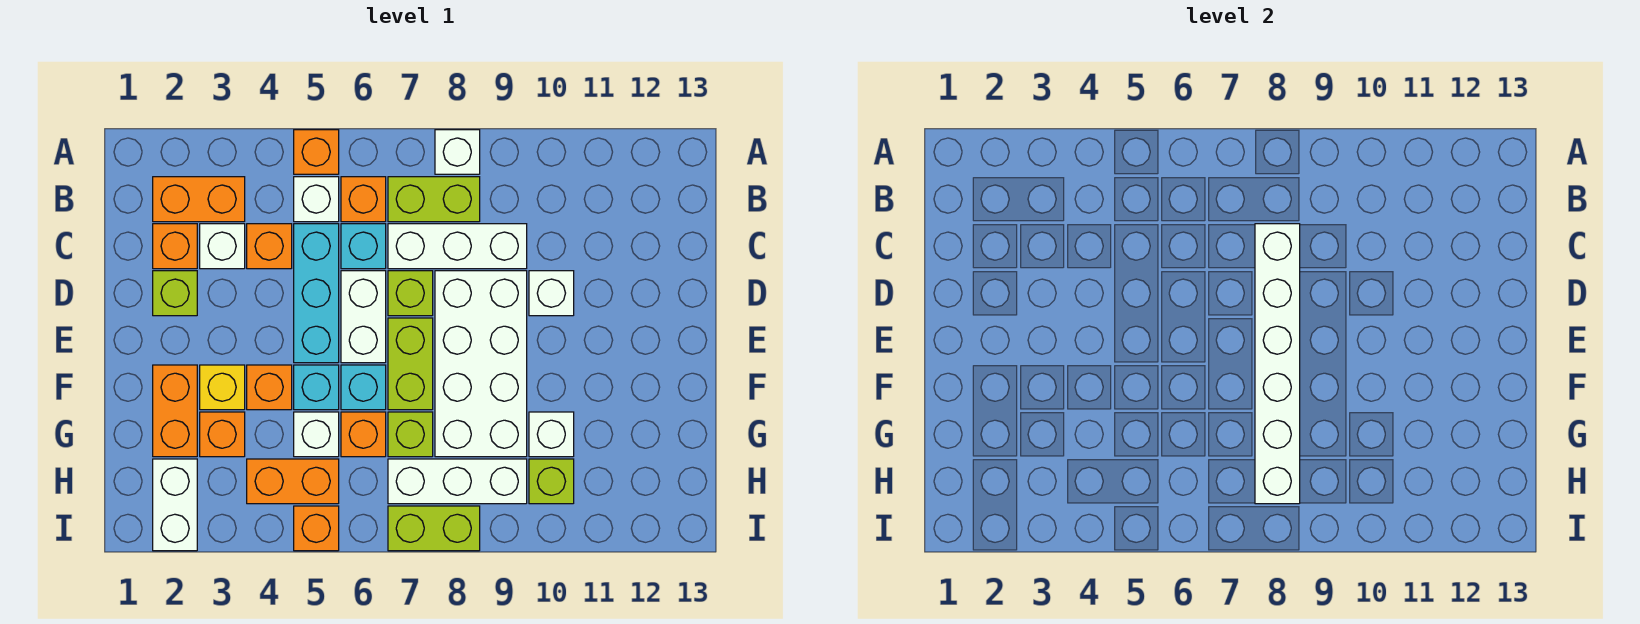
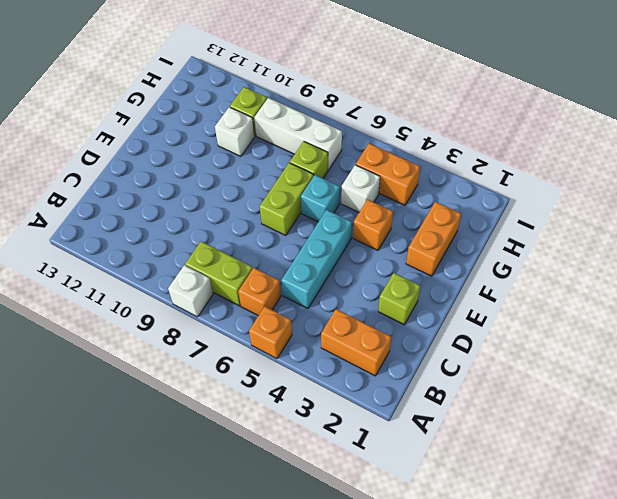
none -> white 1x1 brick [294,177,339,222]
none -> orange 1x1 brick [153,224,197,269]
none -> white 1x1 brick [200,224,245,269]
none -> orange 1x1 brick [247,224,292,269]

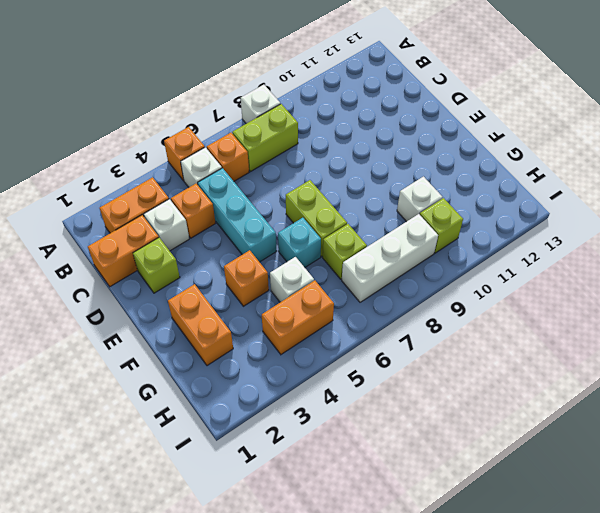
orange 1x2 brick [88,215,159,287] -> orange 1x1 brick [153,224,197,269]
none -> cyan 1x1 brick [341,224,386,269]
none -> white 1x3 brick [388,224,527,269]
none -> white 1x2 brick [341,271,386,363]
none -> lime 1x1 brick [388,271,433,316]

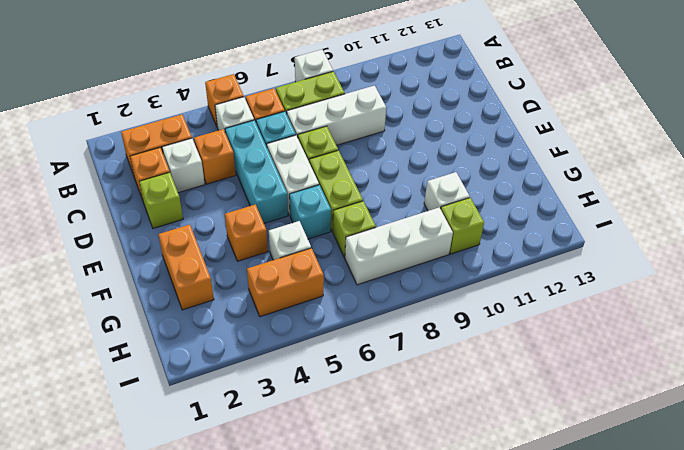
none -> white 2x4 brick [435,271,527,457]
none -> white 1x1 brick [529,271,574,316]
none -> yellow 1x1 brick [200,365,245,410]
none -> cyan 1x1 brick [294,365,339,410]

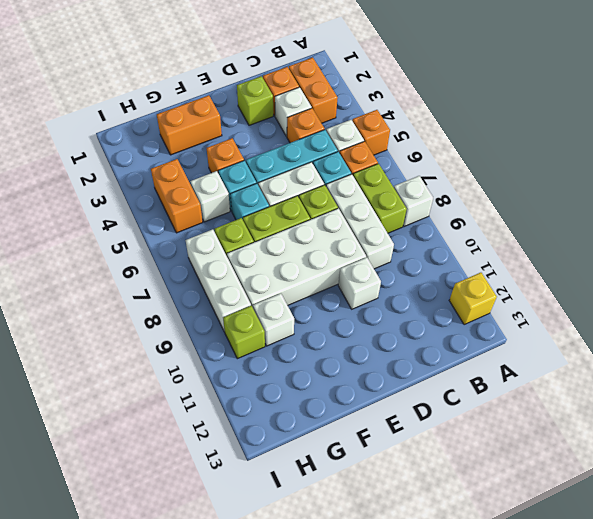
yellow 1x1 brick [449,273,497,324] -> yellow 1x1 brick moved to [200,365,245,410]
none -> orange 1x1 brick [200,412,245,457]
none -> orange 1x1 brick [341,412,386,457]
none -> white 1x2 brick [153,459,197,551]
none -> orange 1x1 brick [294,506,339,551]

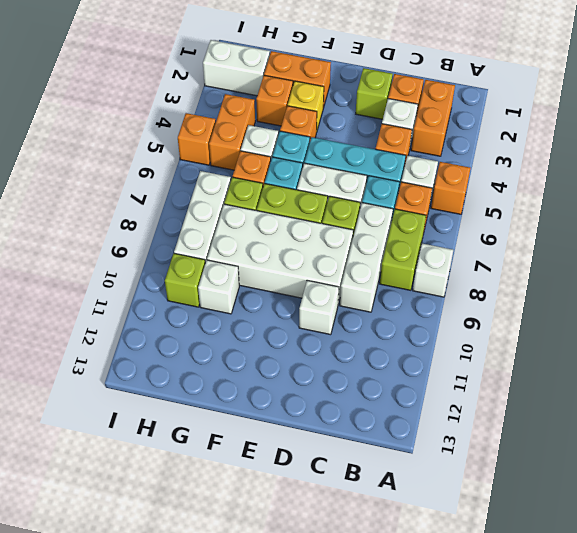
none -> lime 1x2 brick [388,506,480,551]
none -> white 1x6 brick [1255,224,1300,504]

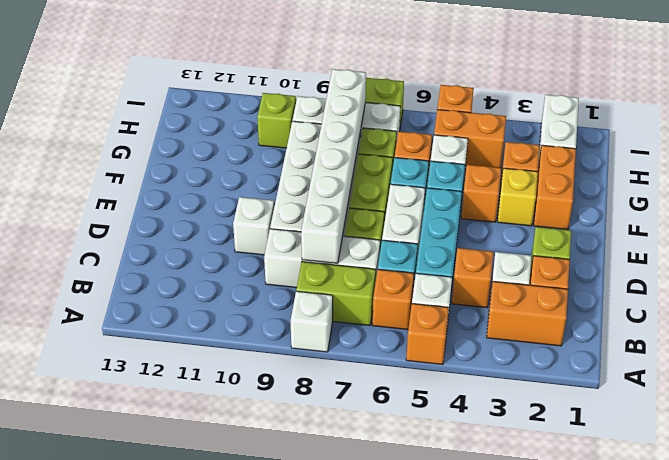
none -> white 1x1 brick [529,412,574,457]

